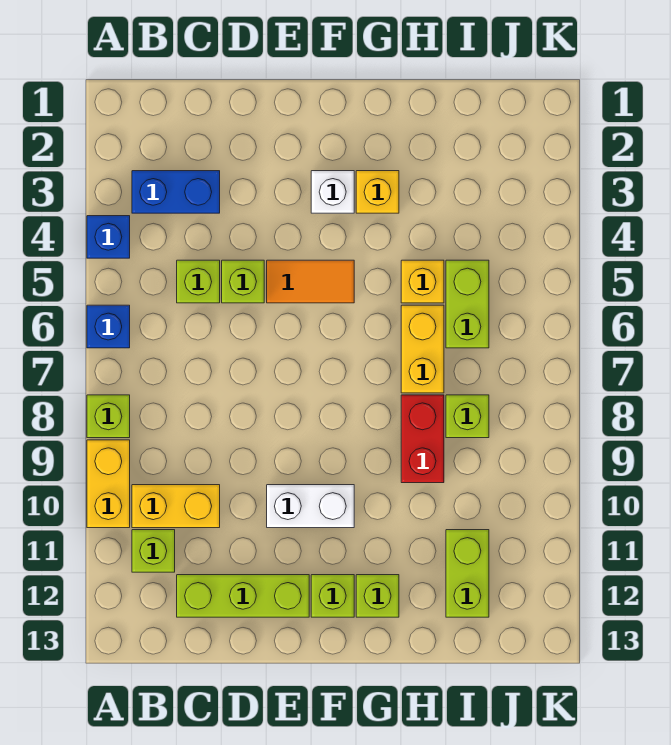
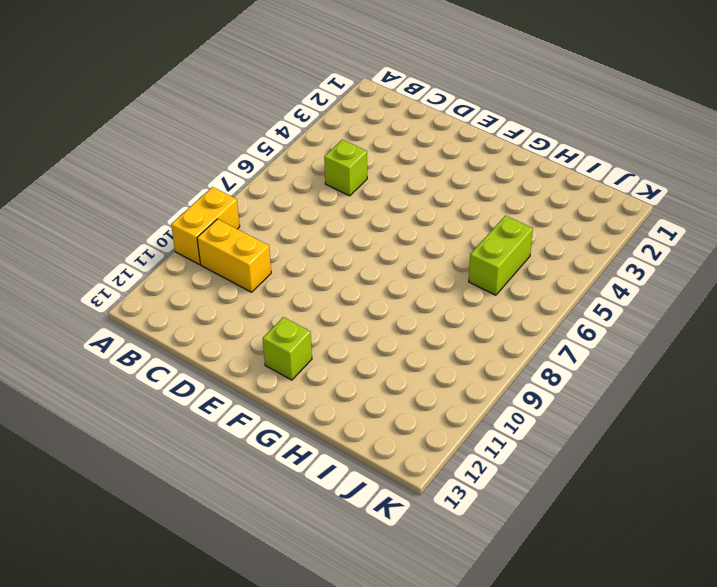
none -> blue 1x1 brick [87,216,130,258]
none -> blue 1x1 brick [87,305,130,348]
none -> lime 1x1 brick [87,395,130,438]

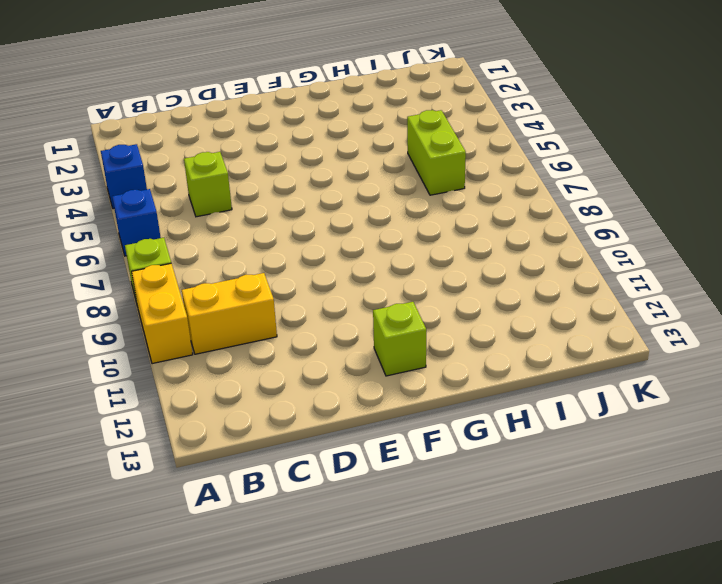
none -> blue 1x2 brick [132,171,220,213]
none -> lime 1x1 brick [132,530,175,572]
none -> lime 1x3 brick [177,575,309,617]

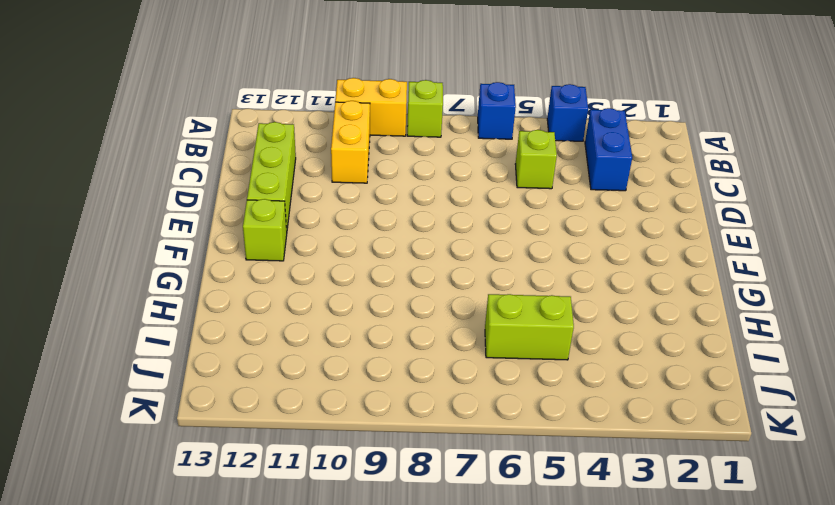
none -> lime 1x1 brick [132,530,175,572]
none -> lime 1x1 brick [222,260,264,303]
none -> orange 1x2 tile [267,260,354,303]

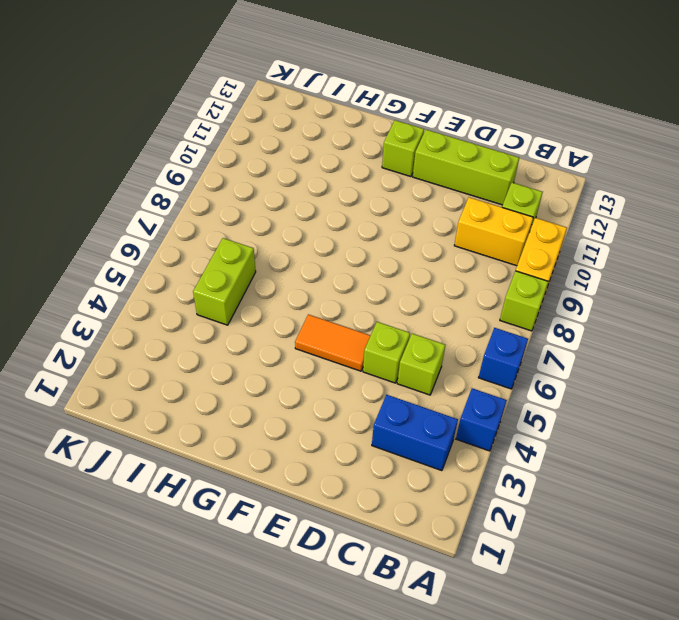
none -> white 1x2 brick [267,485,354,528]
none -> white 1x1 brick [311,171,354,213]
none -> yellow 1x1 brick [356,171,399,213]

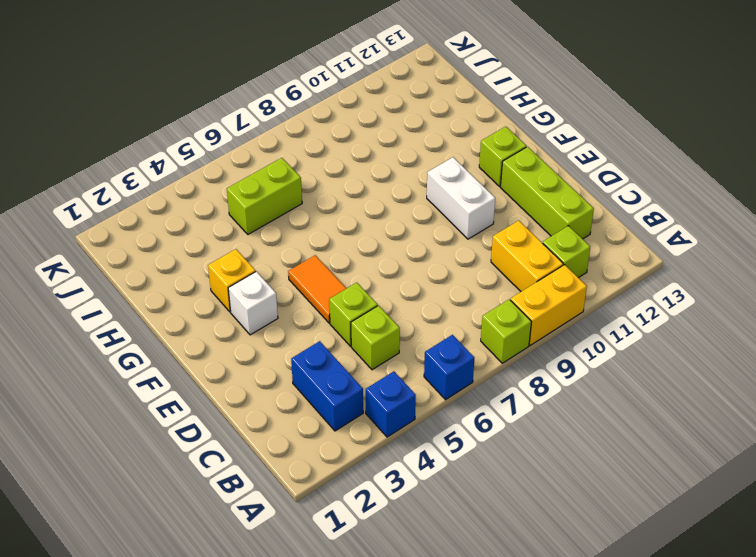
none -> lime 1x1 brick [356,575,399,617]
none -> yellow 1x1 brick [401,260,444,303]
none -> yellow 1x2 brick [401,305,444,393]

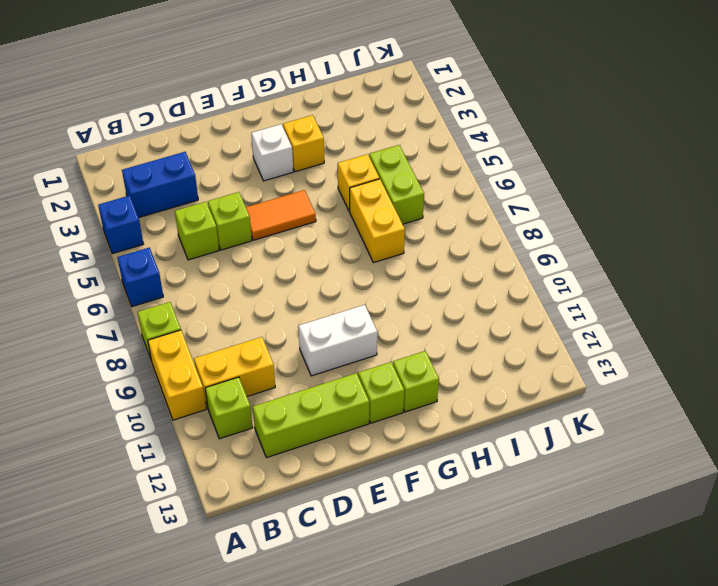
none -> red 1x2 brick [401,395,444,483]
none -> lime 1x1 brick [446,395,489,438]
none -> lime 1x2 brick [446,530,489,617]

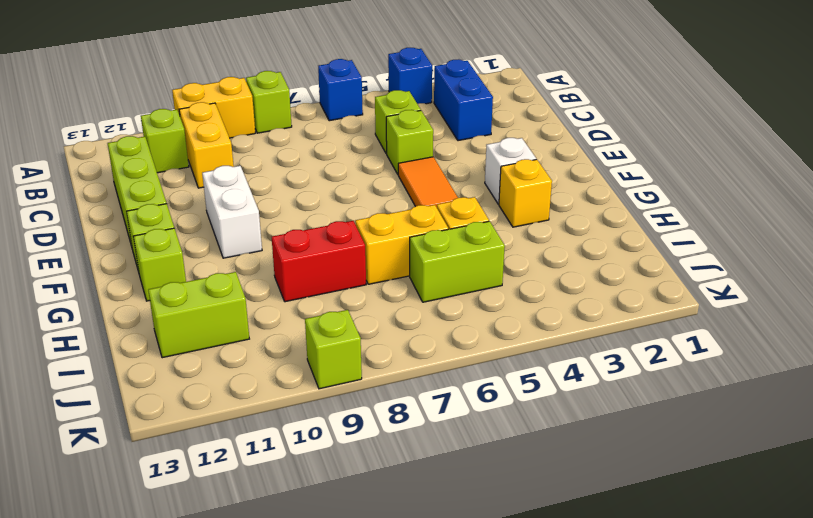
lime 1x1 brick [305,310,362,389] -> lime 1x1 brick moved to [446,395,489,438]

